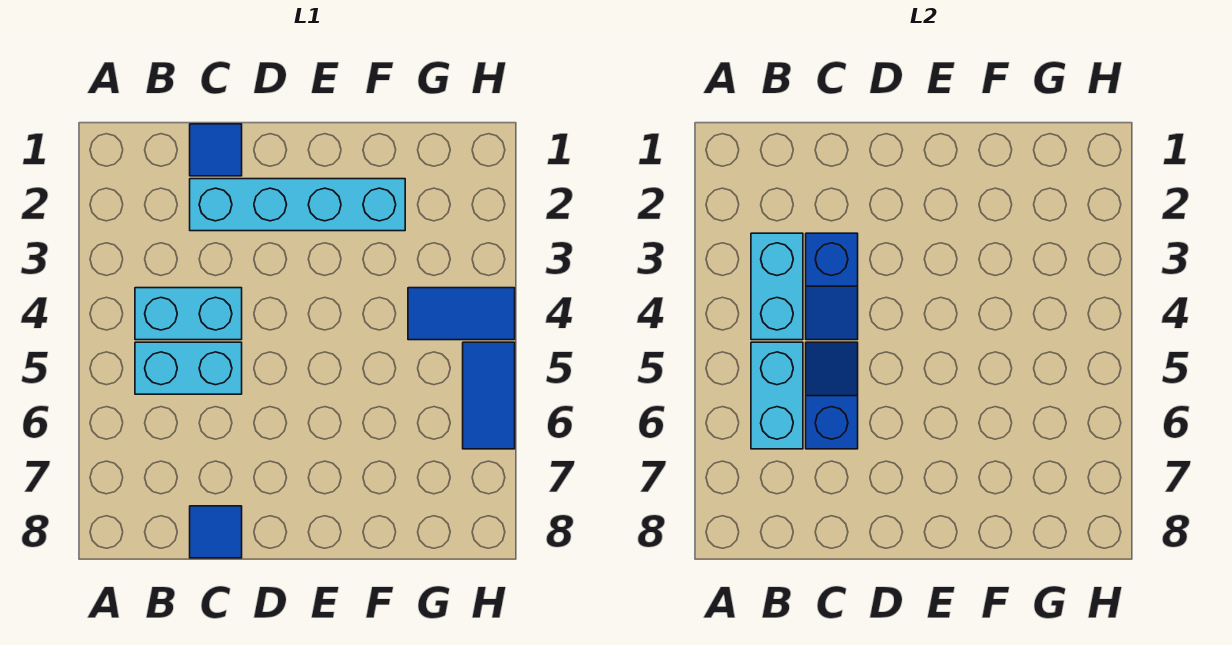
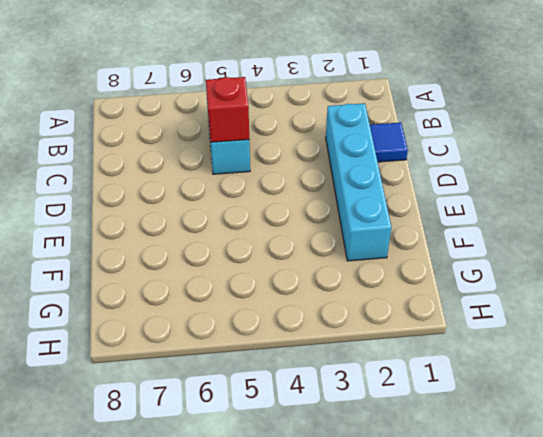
red 1x1 brick [206,77,249,142] -> blue 1x2 slope [806,342,858,449]
none -> cyan 1x2 brick [135,288,242,340]
none -> blue 1x1 tile [190,506,242,558]

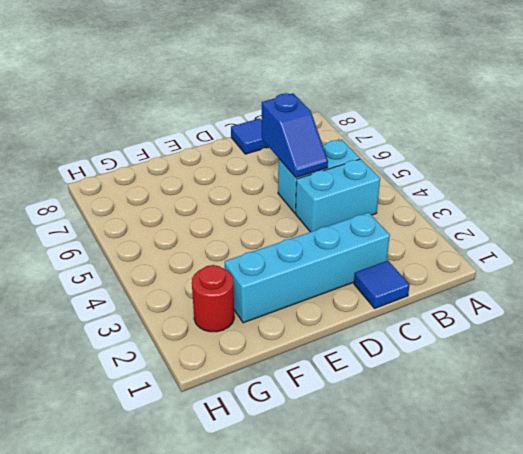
red 1x1 round brick [192,265,234,332] -> none
none -> blue 1x2 tile [408,288,515,340]
none -> blue 1x2 tile [463,342,515,449]

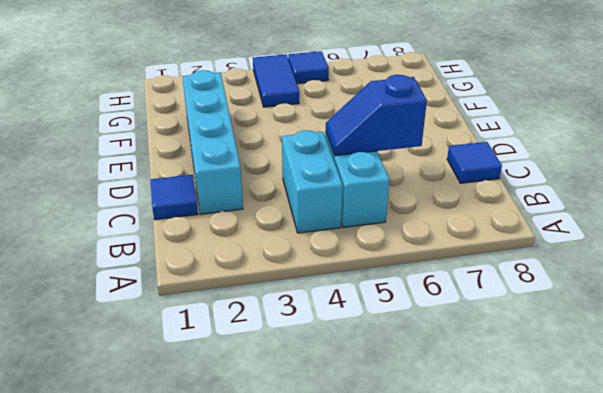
blue 1x1 tile [288,51,329,84] -> blue 1x2 tile [463,342,515,449]
none -> cyan 1x2 brick [751,233,803,340]
none -> cyan 1x2 brick [751,342,803,449]

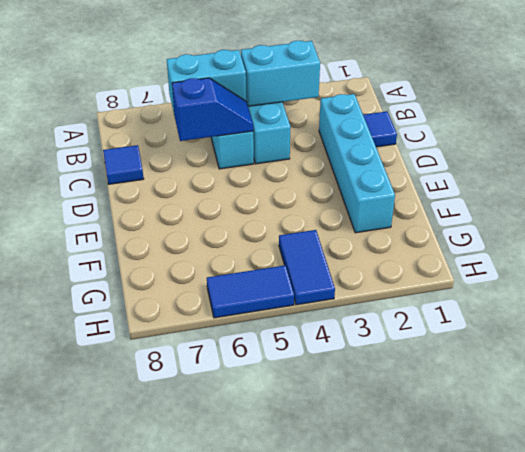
none -> blue 1x2 slope [806,233,858,340]

